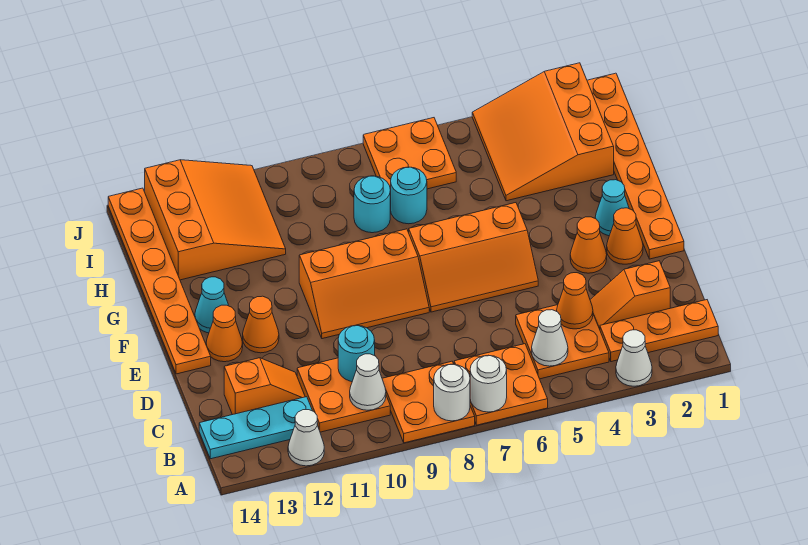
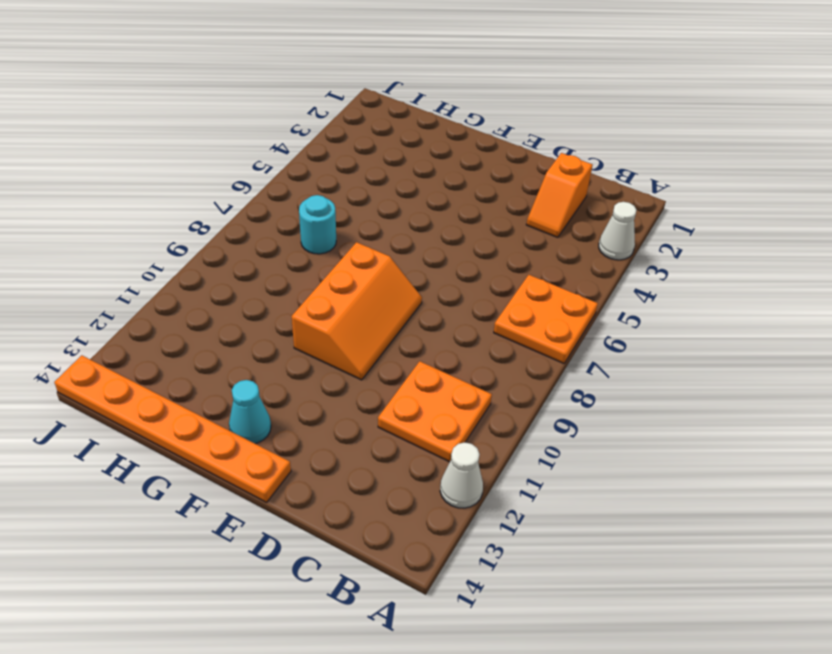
none -> orange 2x2 plate [382,361,475,443]
none -> orange 1x3 plate [600,300,718,362]
none -> orange 2x2 plate [516,305,609,379]
none -> cyan 1x3 plate [199,397,318,459]

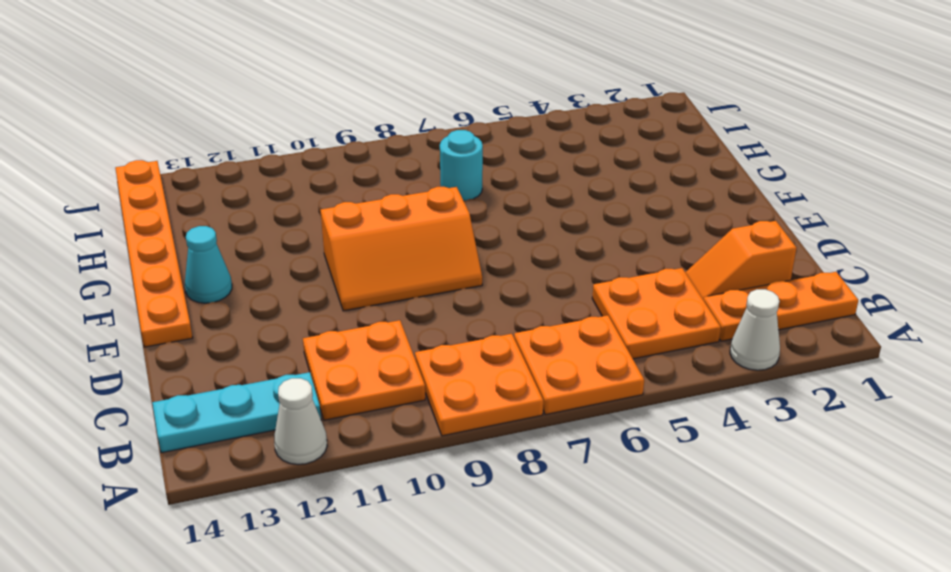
none -> orange 1x2 slope [224,358,305,415]
none -> orange 1x6 plate [587,73,684,259]
none -> orange 1x1 cone [607,208,643,264]
none -> orange 1x1 cone [570,217,607,273]

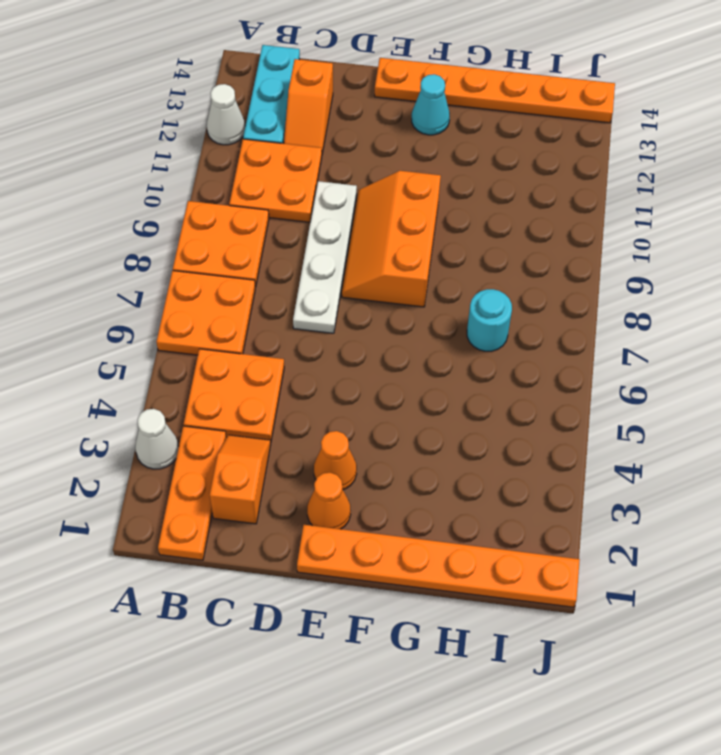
white 1x4 plate [293,181,357,333] -> none
none -> orange 2x3 slope [409,203,538,312]
none -> orange 1x1 cone [243,296,279,353]
none -> orange 1x1 cone [206,305,243,362]
none -> cyan 1x1 cone [595,180,629,236]

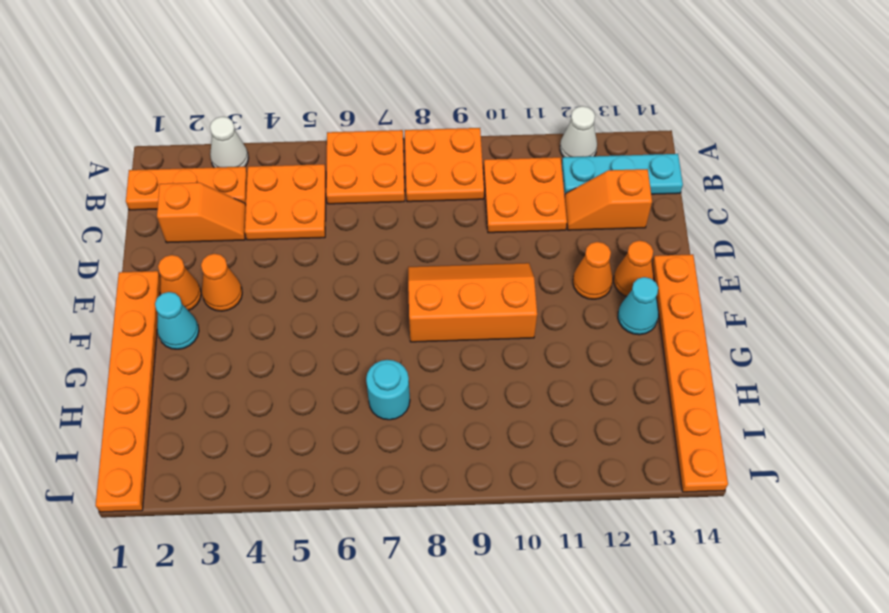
none -> orange 2x3 slope [409,203,538,312]
none -> orange 3x3 slope [472,63,614,201]
none -> cyan 1x1 round brick [354,176,390,233]
none -> orange 3x3 slope [145,160,286,280]

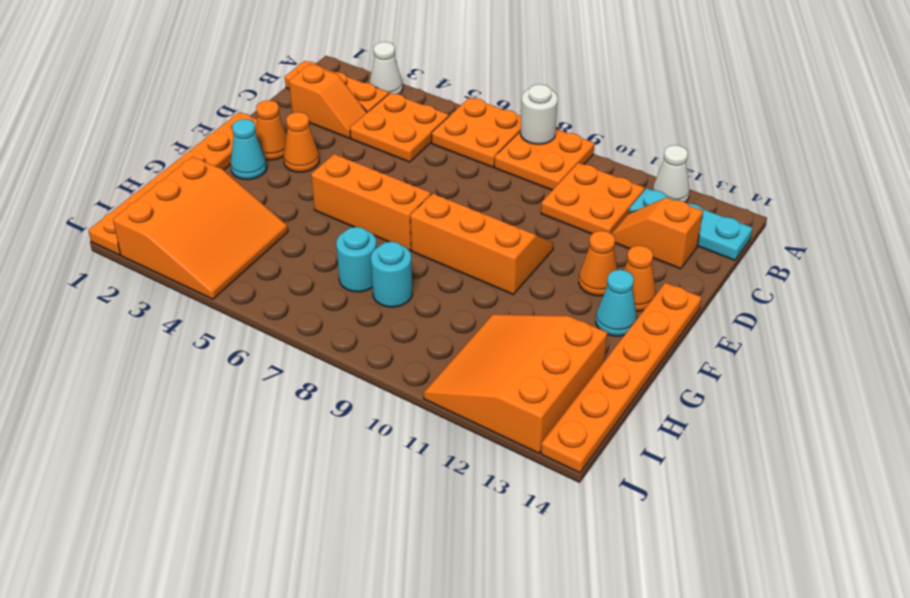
none -> orange 2x2 plate [363,118,456,198]
none -> white 1x1 round brick [470,355,507,412]
none -> white 1x1 cone [532,310,568,366]
none -> white 1x1 cone [350,354,386,410]

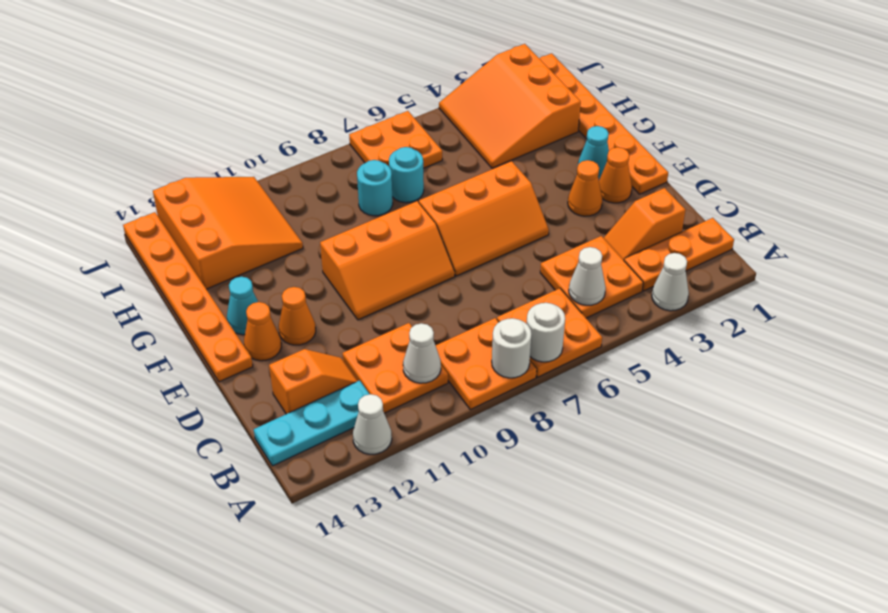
none -> orange 1x1 cone [557,273,593,329]
none -> cyan 1x1 round brick [338,325,375,382]

